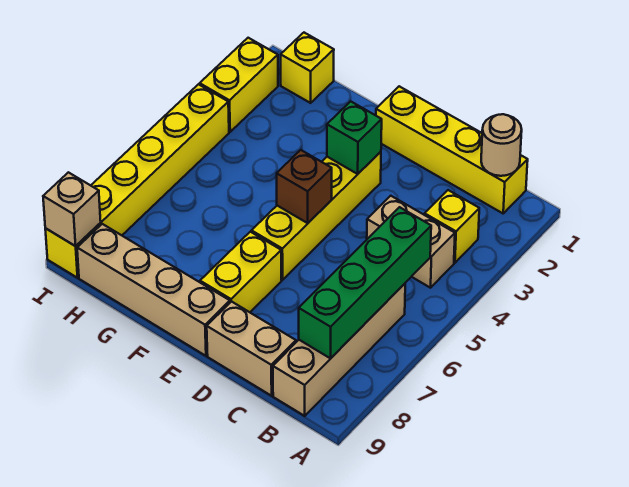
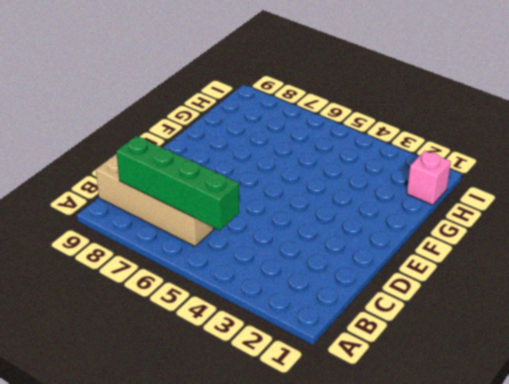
pink 1x1 brick [407,151,451,205] -> yellow 1x1 brick [281,33,334,103]
none -> yellow 1x4 brick [376,86,528,213]
none -> yellow 1x1 brick [425,190,479,263]
none -> tan 1x2 brick [367,196,455,288]

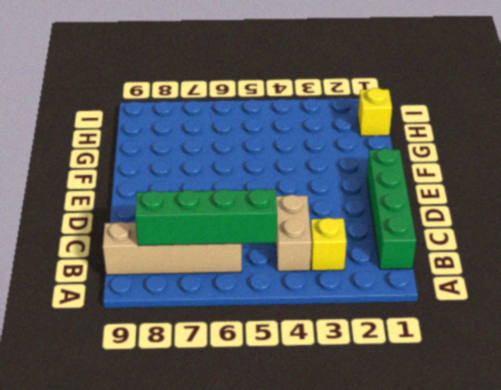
green 1x4 brick [367,148,416,269] -> yellow 1x4 brick [376,86,528,213]
none -> tan 1x2 brick [207,301,296,396]
none -> yellow 1x4 brick [251,152,381,280]
none -> yellow 1x2 brick [200,232,282,312]

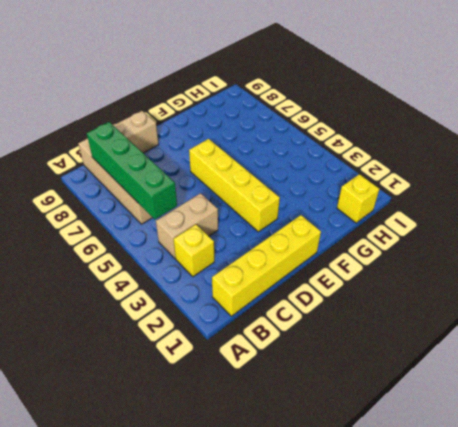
none -> yellow 1x2 brick [200,232,282,312]
none -> tan 1x4 brick [77,224,230,356]
none -> yellow 1x2 brick [200,38,278,132]

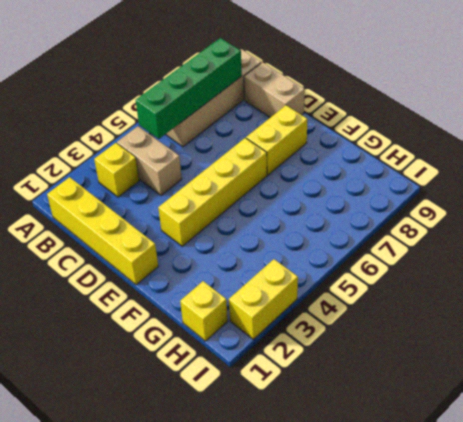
none -> tan 1x4 brick [77,224,230,356]
none -> yellow 1x6 brick [45,84,229,278]
none -> tan 1x1 round brick [481,114,522,176]

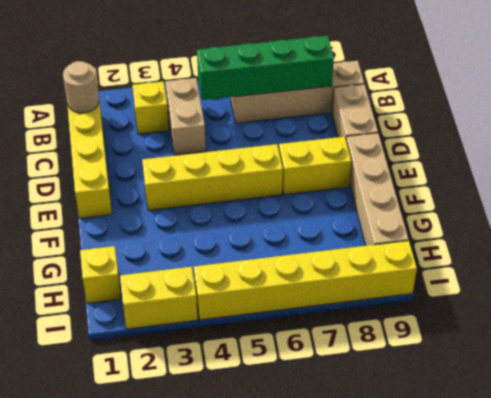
none -> green 1x1 brick [327,101,382,174]
none -> brown 1x1 brick [277,150,332,223]
none -> tan 1x1 brick [43,172,101,246]

